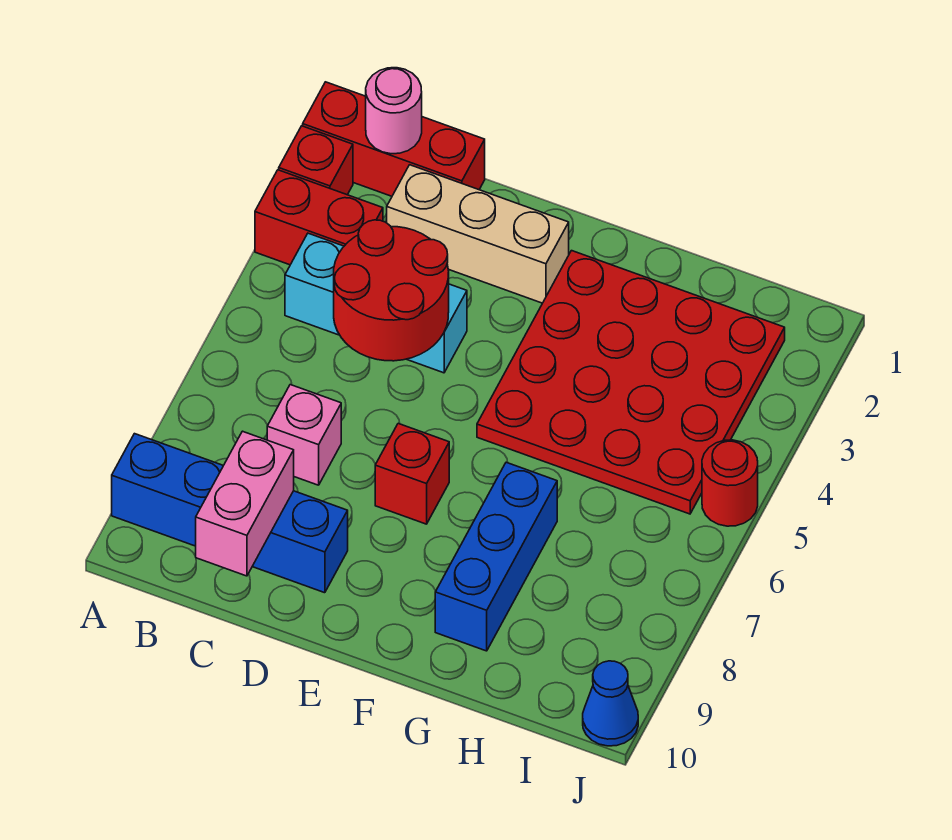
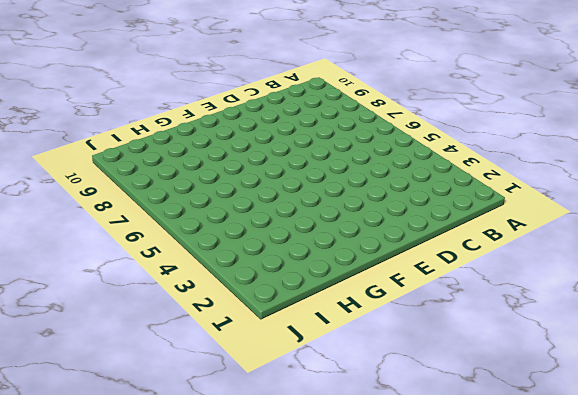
none -> red 1x3 brick [303,82,485,196]
none -> red 1x1 brick [279,126,353,195]
none -> red 1x2 brick [255,170,383,265]

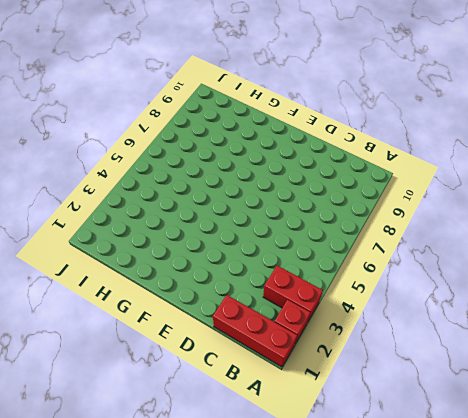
none -> blue 1x4 brick [112,434,348,593]
none -> cyan 1x3 brick [285,233,467,373]
none -> tan 1x3 brick [387,165,569,303]

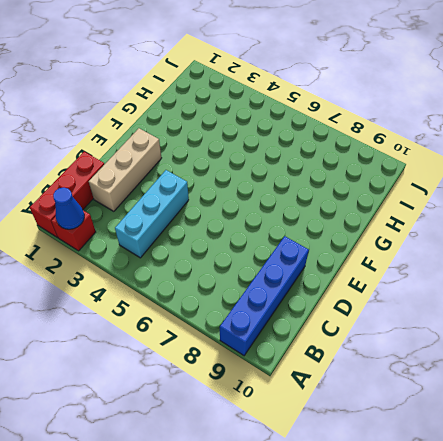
blue 1x1 cone [53,188,84,229] -> blue 1x1 cone moved to [583,661,638,746]
none -> red 1x2 brick [255,170,383,265]
none -> pink 1x1 brick [267,385,341,485]
none -> red 1x1 brick [375,424,449,524]

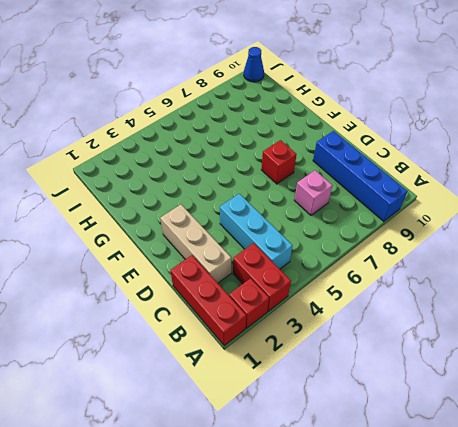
none -> red 4x4 plate [477,251,785,514]
none -> blue 1x3 brick [435,462,557,651]
none -> red 1x1 round brick [702,440,758,526]

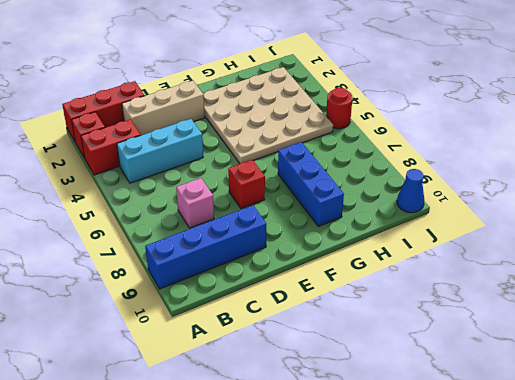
tan 4x4 plate [203,67,333,164] -> red 4x4 plate [477,251,785,514]
none -> pink 1x1 round brick [366,68,422,154]
none -> red 2x2 round brick [334,220,449,361]
none -> pink 1x2 brick [196,431,294,576]

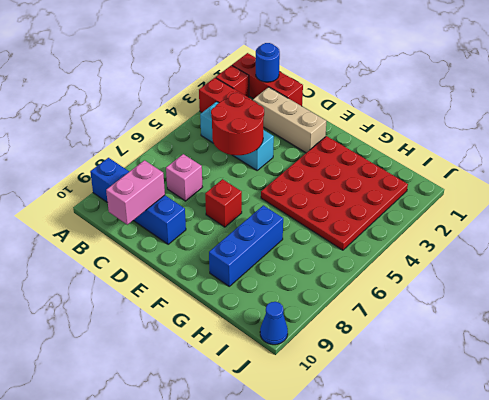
blue 1x1 round brick [256,43,280,82] -> pink 1x1 round brick [366,68,422,154]
none -> red 1x1 round brick [702,440,758,526]

